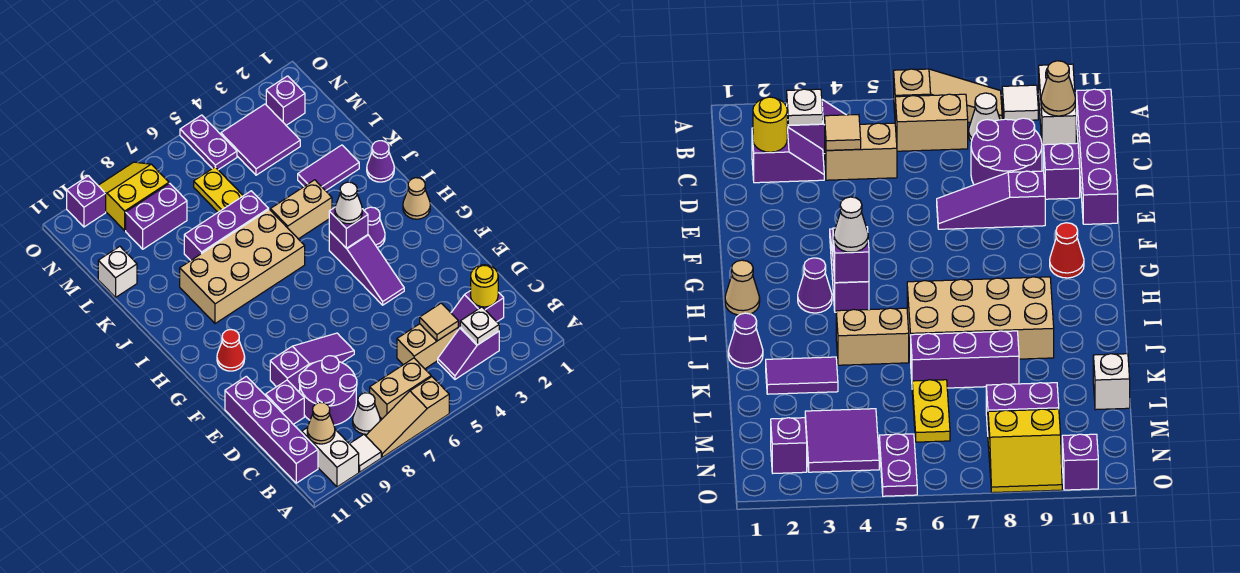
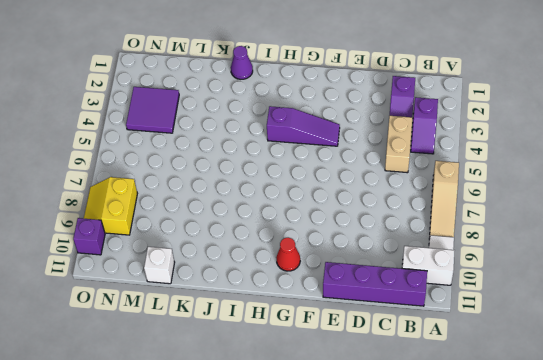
none -> tan 1x2 brick [370,358,431,419]
none -> white 1x1 cone [353,393,380,434]
none -> purple 2x2 round brick [299,356,357,425]
none -> purple 1x1 brick [266,380,304,424]

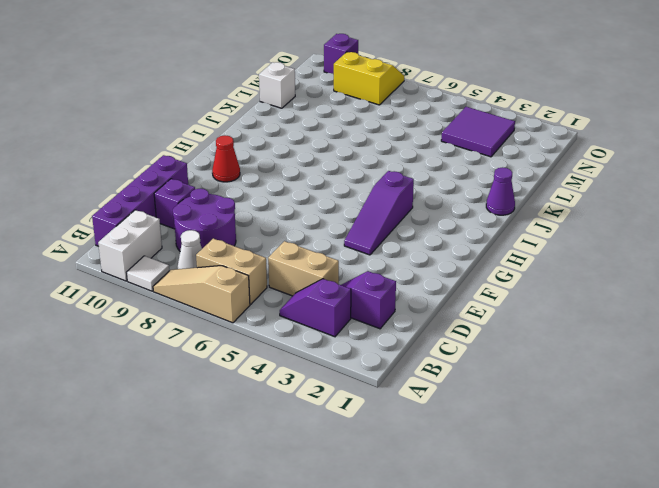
none -> purple 1x3 slope [270,333,354,391]
none -> tan 1x1 cone [403,178,430,219]
none -> purple 1x1 cone [364,207,385,248]
none -> tan 2x4 brick [180,209,305,324]

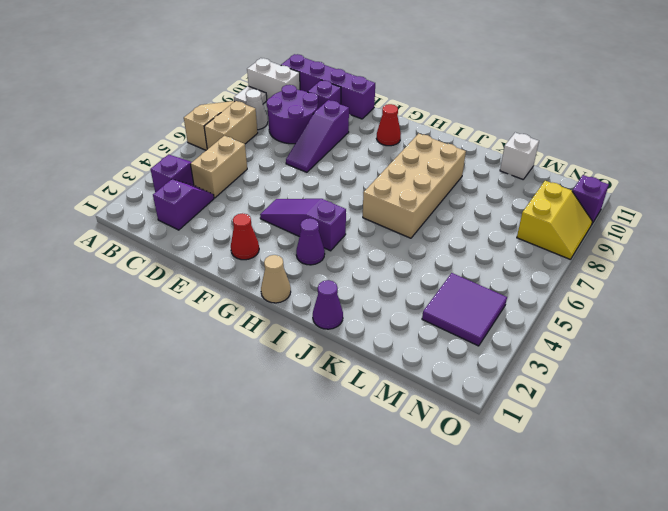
red 1x1 cone [231,213,259,260] -> none
none -> tan 1x2 brick [270,180,332,239]
none -> purple 1x2 tile [298,145,359,191]
none -> purple 1x3 brick [184,191,269,260]
none -> yellow 1x2 plate [194,167,243,212]

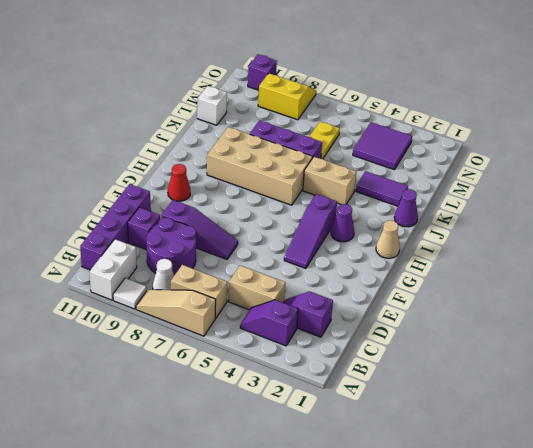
none -> purple 1x2 brick [126,183,187,249]
none -> purple 1x1 brick [266,76,305,125]
none -> purple 1x2 plate [180,115,237,170]
none -> white 1x1 plate [460,307,499,345]

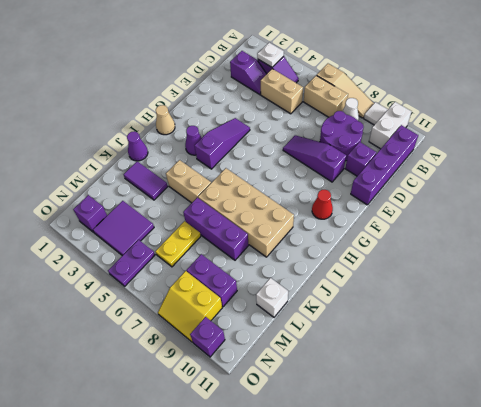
none -> tan 1x1 cone [307,403,335,444]
none -> yellow 1x1 round brick [471,265,498,307]
none -> tan 1x1 tile [420,303,458,341]
none -> purple 1x1 brick [329,207,368,248]

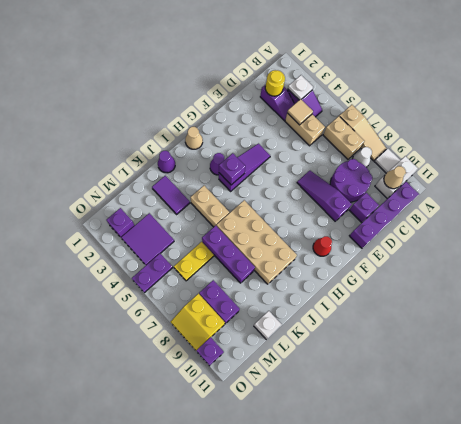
none -> white 1x1 cone [335,182,362,224]

